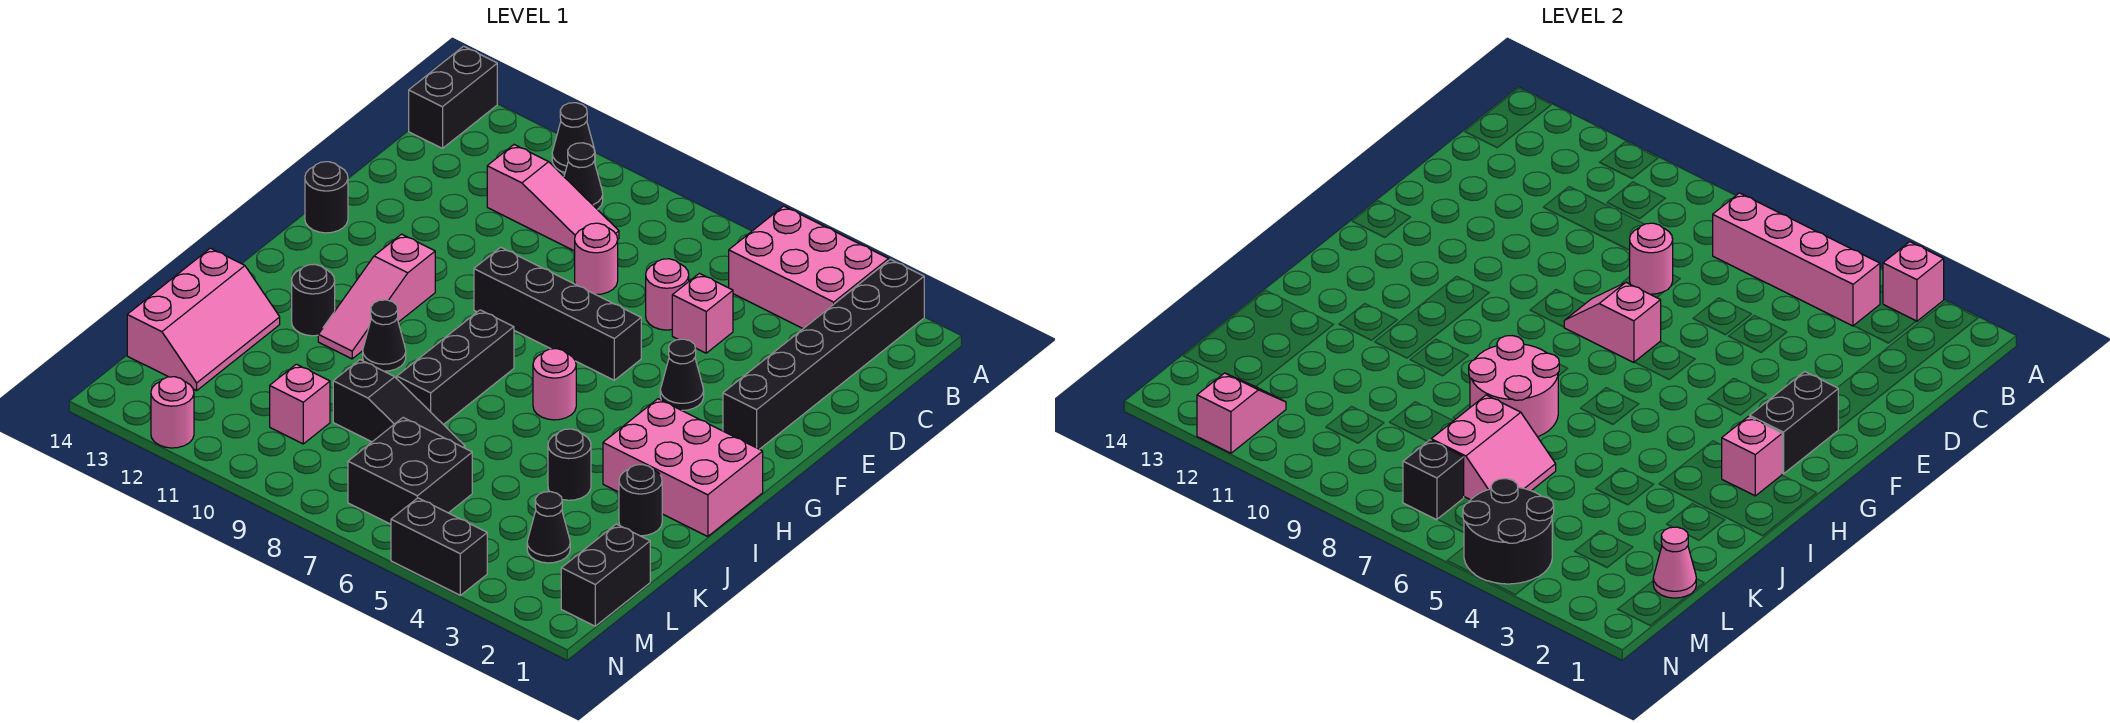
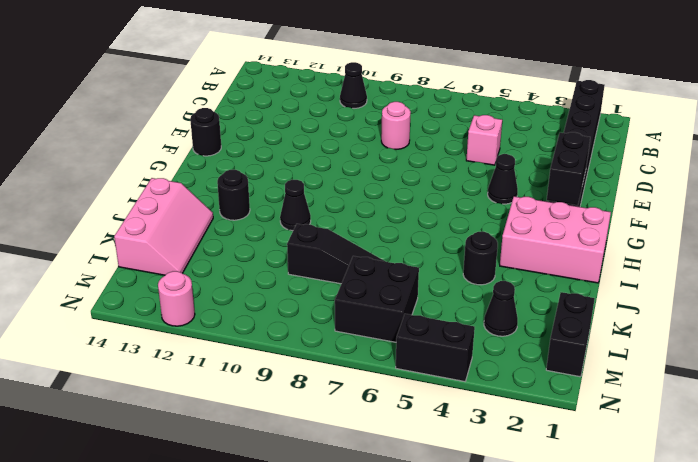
none -> pink 2x3 brick [729,206,889,329]
none -> black 1x1 cone [552,103,595,172]
none -> black 1x2 brick [409,46,497,148]
none -> pink 1x3 slope [487,145,619,251]

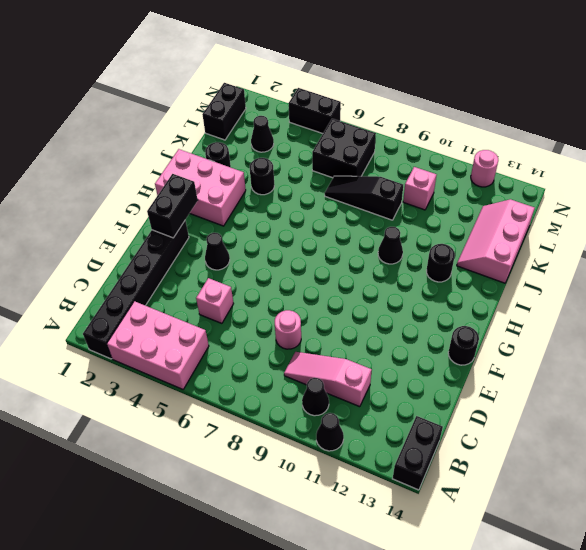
none -> pink 1x1 round brick [646,259,689,330]
none -> black 1x4 brick [474,247,641,380]
none -> pink 1x3 slope [318,234,435,359]
none -> pink 1x1 round brick [533,349,576,420]

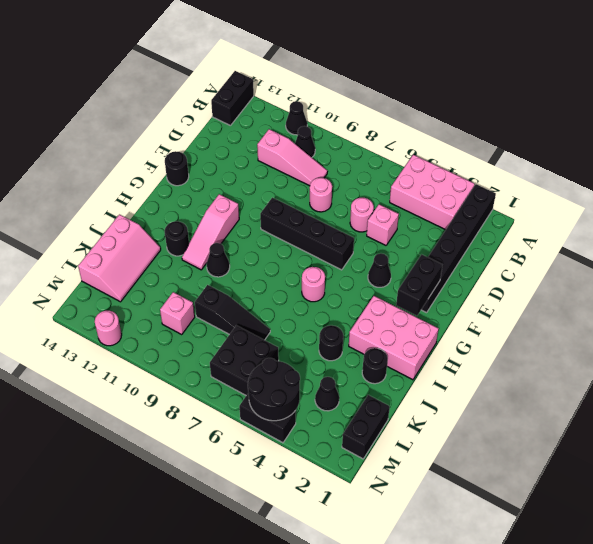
none -> black 1x3 brick [397,310,514,425]
none -> pink 1x1 brick [1883,242,1944,321]
none -> pink 1x4 brick [1713,193,1880,326]
none -> pink 1x1 round brick [1630,223,1673,294]

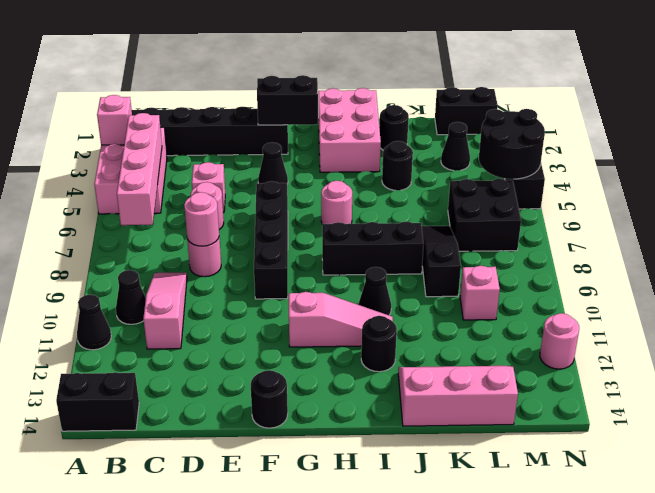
none -> pink 1x2 slope [1564,283,1661,363]
none -> pink 1x1 brick [1722,417,1782,496]
none -> pink 2x2 round brick [1469,336,1559,437]
none -> pink 2x2 slope [1431,395,1556,500]

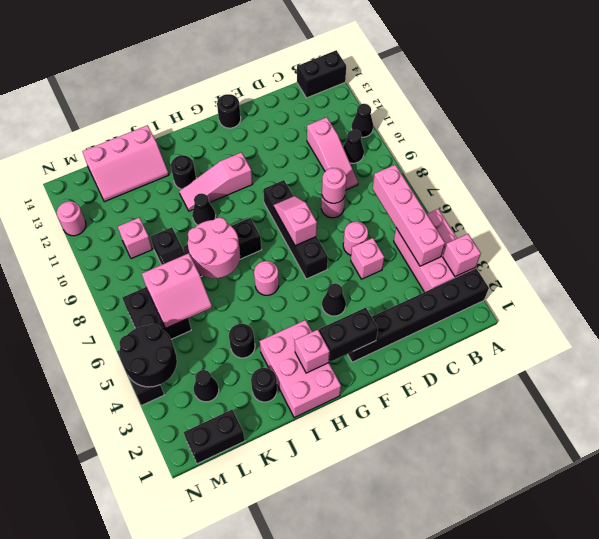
none -> pink 1x1 cone [1653,527,1696,598]
none -> black 1x1 brick [1403,440,1464,520]
none -> pink 1x2 slope [1197,373,1286,453]

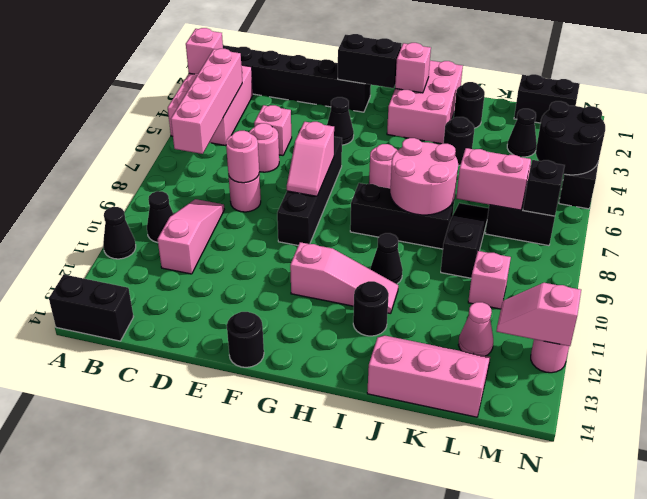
pink 1x1 cone [458,302,493,356] -> pink 1x1 cone moved to [1653,527,1696,598]

